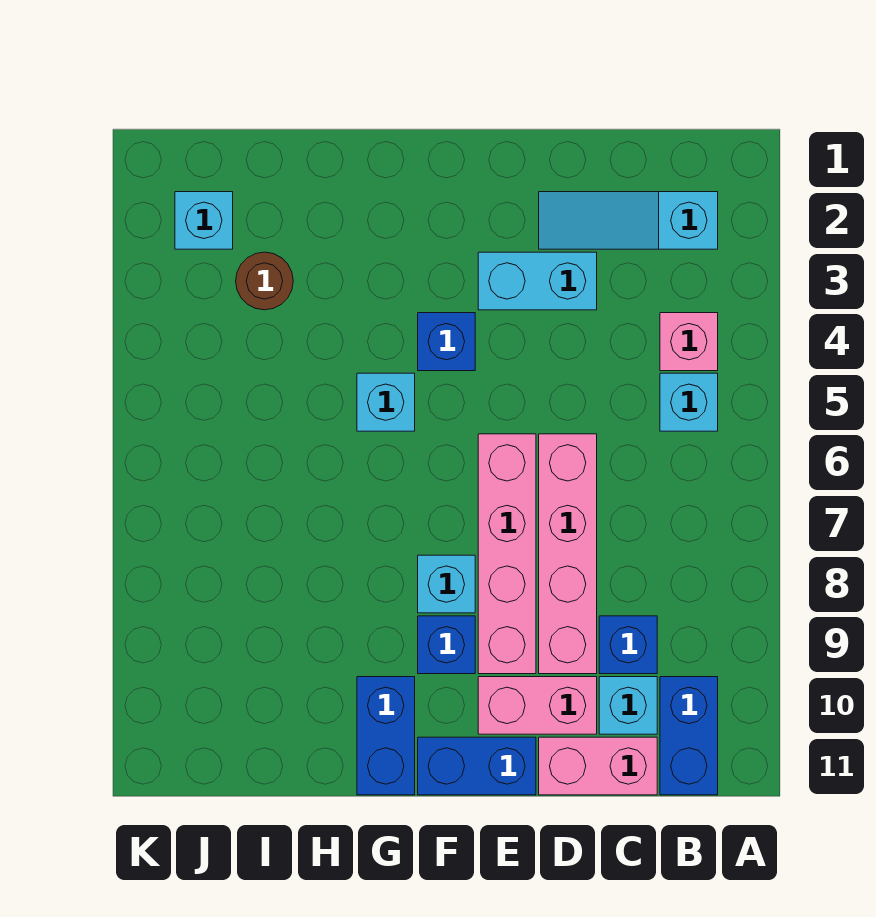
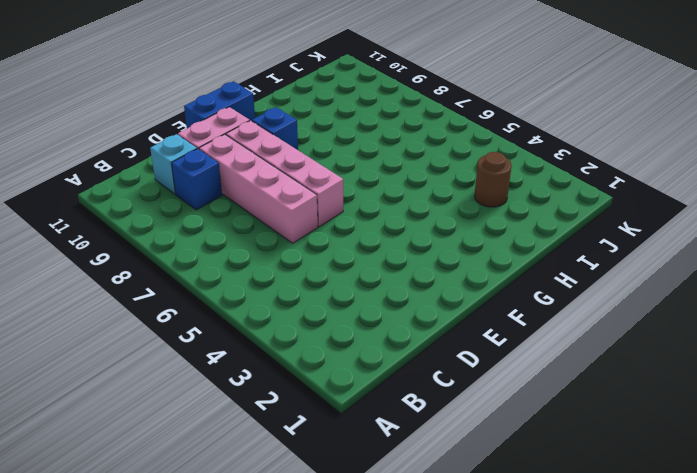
none -> cyan 1x3 slope [539,192,718,249]
none -> pink 1x1 brick [660,313,718,371]
none -> cyan 1x1 brick [660,373,718,431]

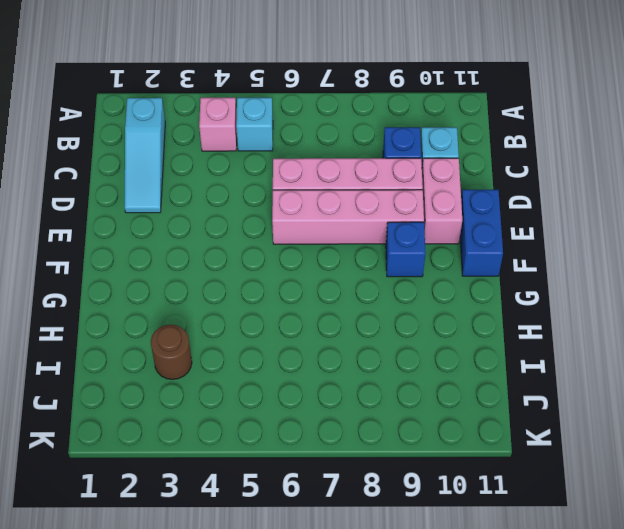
none -> blue 1x2 brick [660,677,718,795]
none -> pink 1x2 brick [539,737,657,795]
none -> cyan 1x2 brick [478,252,597,310]

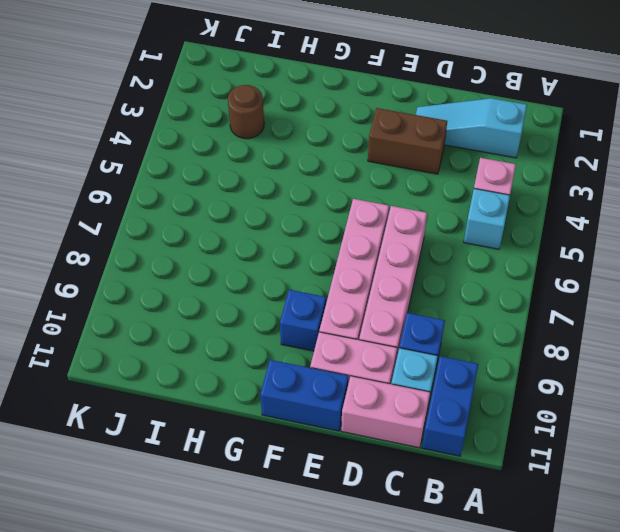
brown 1x2 brick [368,108,447,174] -> cyan 1x2 brick [478,252,597,310]
none -> blue 1x1 brick [418,313,475,371]
none -> cyan 1x1 brick [418,555,475,613]
none -> cyan 1x1 brick [357,373,415,431]

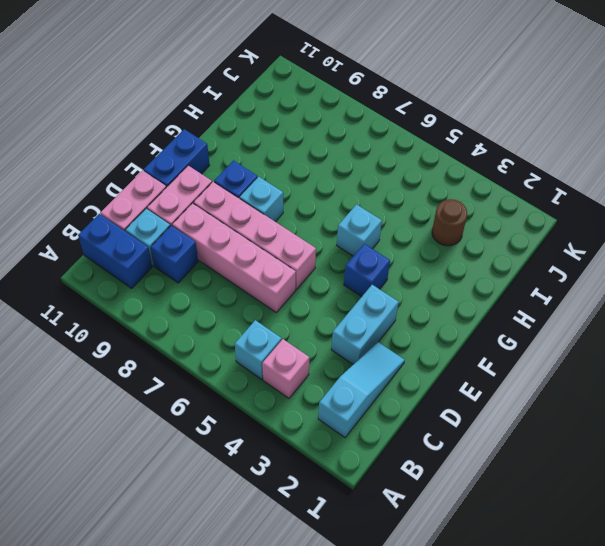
none -> blue 1x2 brick [357,677,415,795]
none -> cyan 1x1 brick [175,192,233,249]

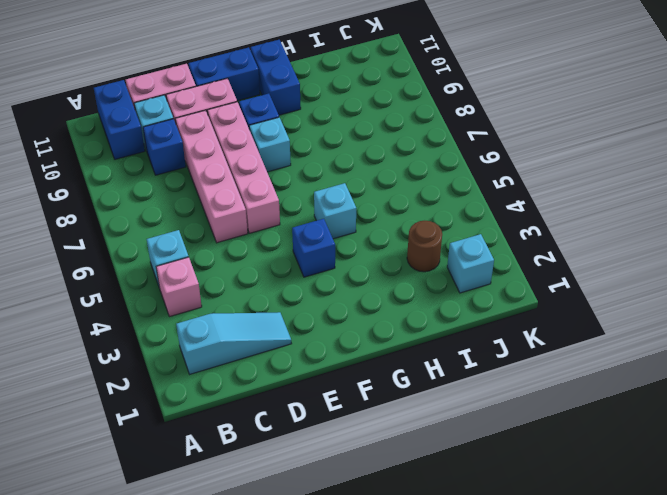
none -> cyan 1x2 brick [478,252,597,310]

